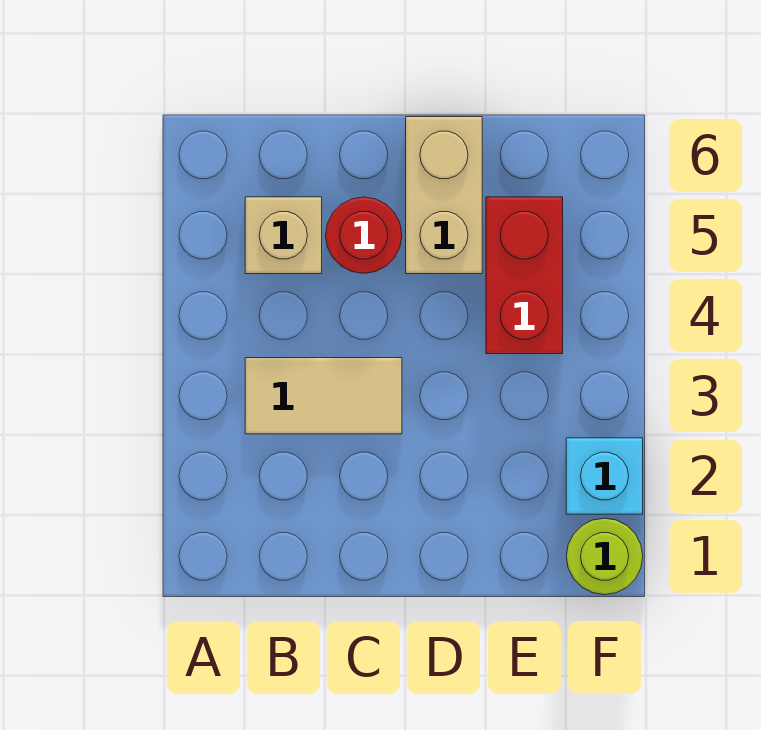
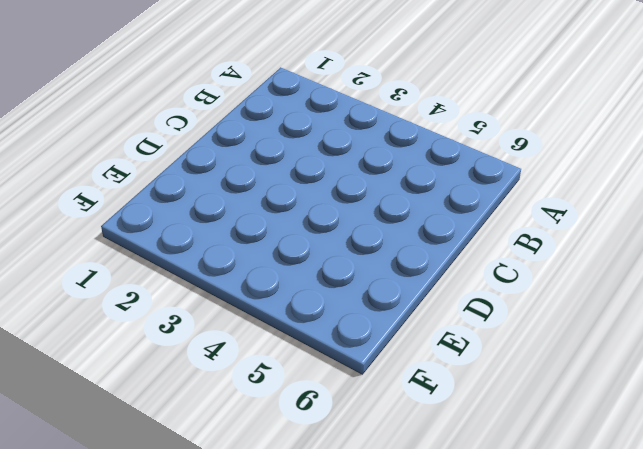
none -> tan 1x2 tile [245,358,402,434]
none -> tan 1x1 brick [245,197,322,274]

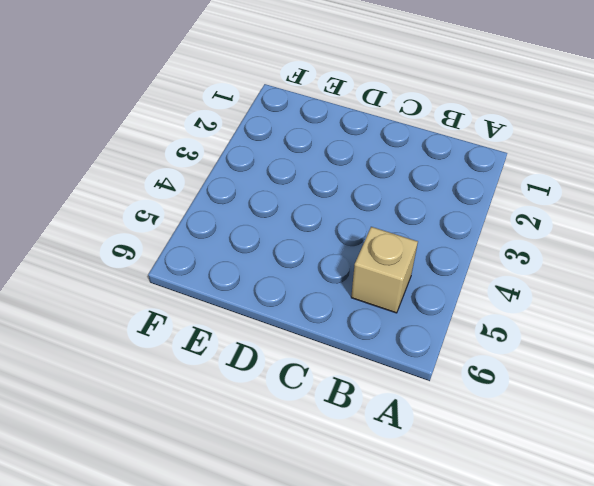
none -> tan 1x2 tile [245,358,402,434]
none -> red 1x1 round brick [326,197,402,273]

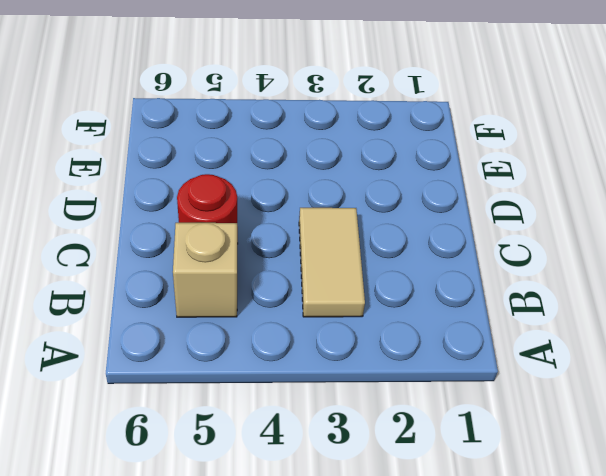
none -> tan 1x2 brick [406,117,482,274]
none -> red 1x2 brick [486,197,563,354]

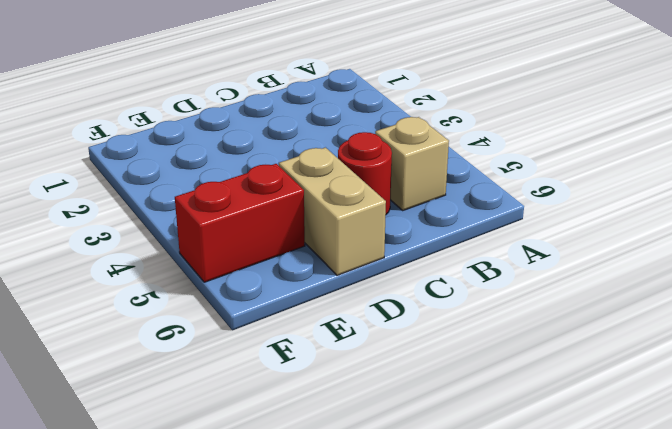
red 1x2 brick [175,164,305,282] -> red 1x2 brick turned to [486,197,563,354]
none -> tan 1x2 tile [245,358,402,434]
none -> lime 1x1 round brick [566,518,643,595]

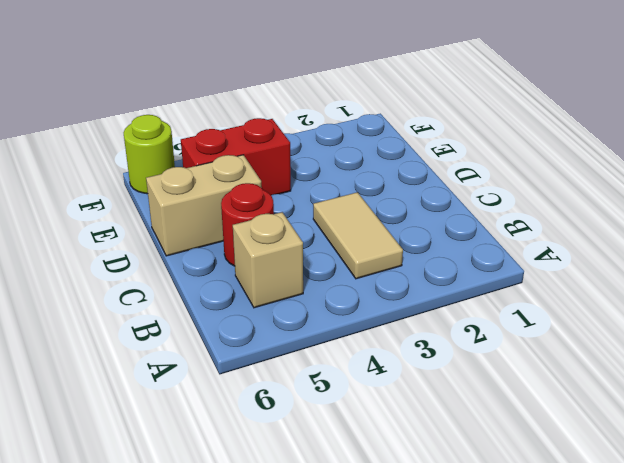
lime 1x1 round brick [124,115,175,194] -> lime 1x1 round brick moved to [566,518,643,595]
none -> cyan 1x1 brick [566,438,643,514]

